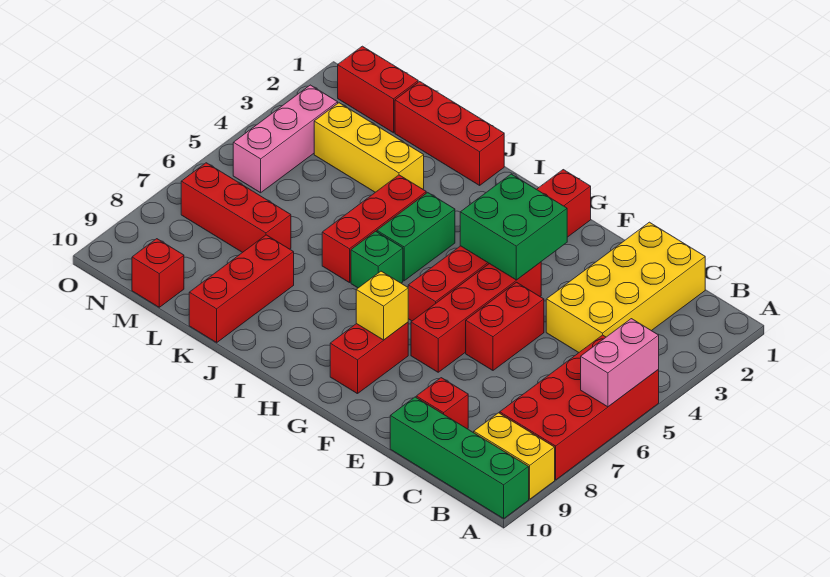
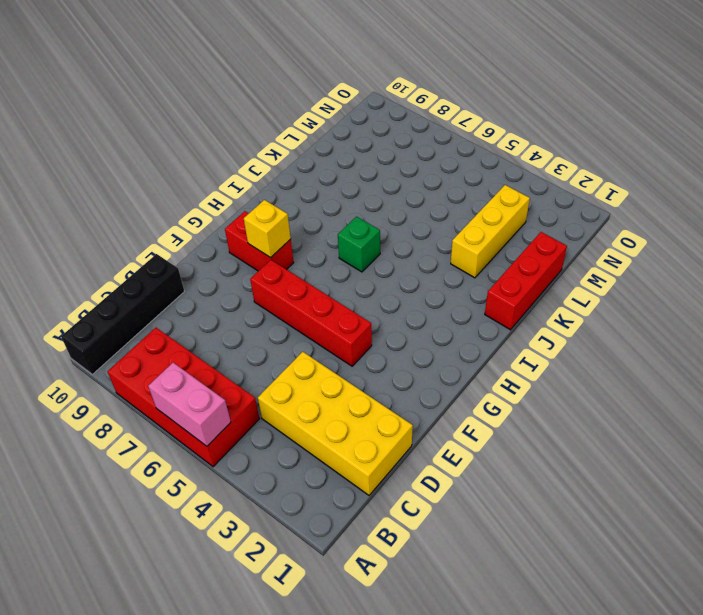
black 1x4 brick [61,254,185,374] -> green 1x4 brick [390,397,529,518]
none -> yellow 1x2 brick [474,413,555,499]
none -> red 1x1 brick [416,378,468,429]
none -> red 1x2 brick [466,282,544,370]

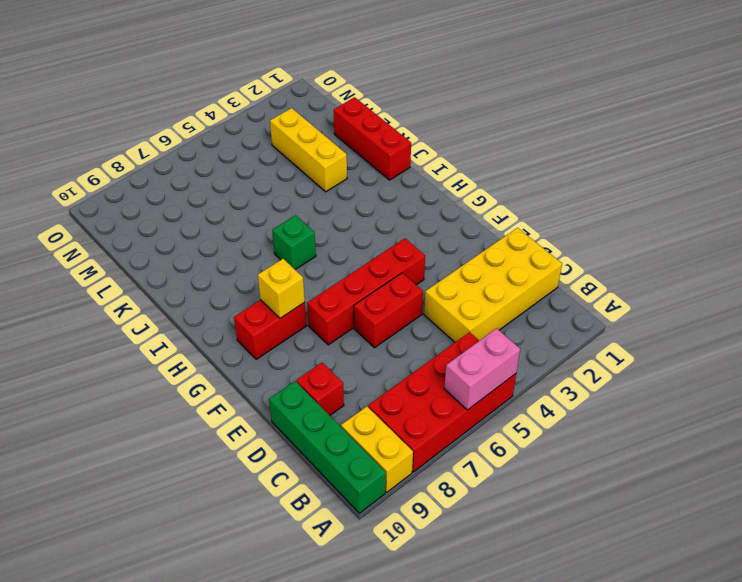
none -> red 1x6 brick [408,170,591,321]
none -> green 1x2 brick [377,193,455,281]
none -> red 1x3 brick [322,175,426,283]

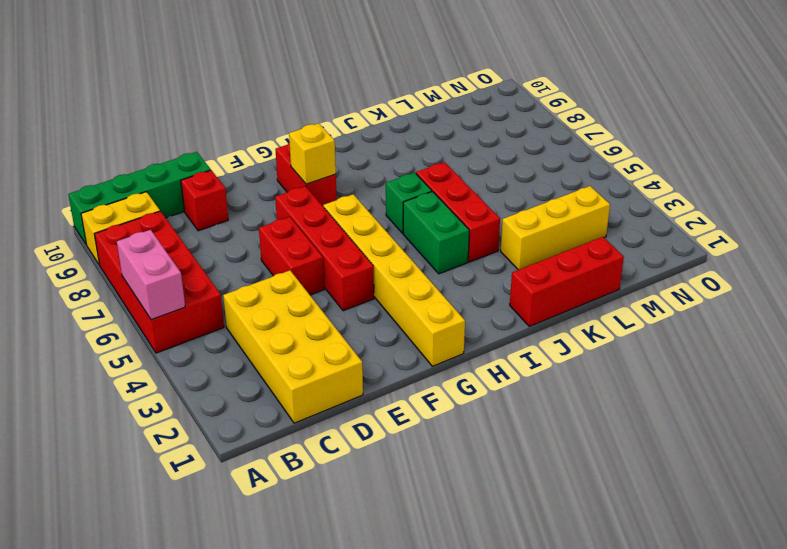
yellow 1x6 brick [323,194,465,366] -> red 1x6 brick [408,170,591,321]
none -> red 1x3 brick [189,235,294,342]
none -> red 1x3 brick [181,163,291,253]
none -> red 1x2 brick [338,46,418,133]

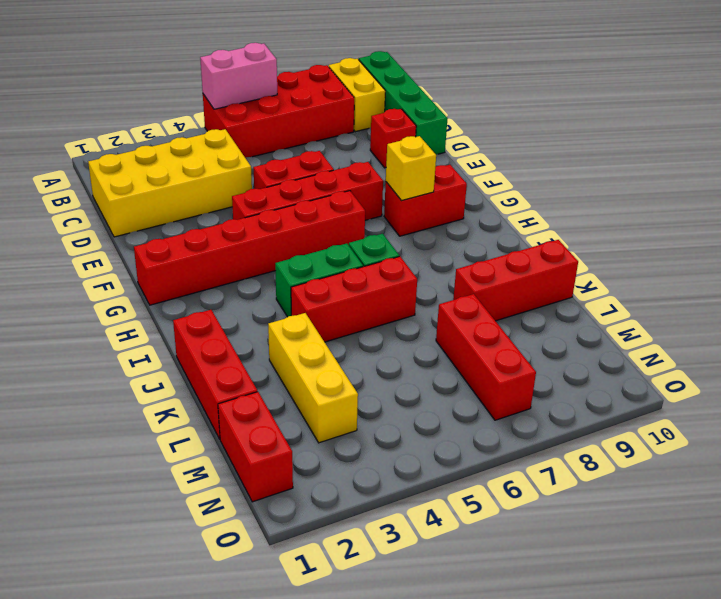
none -> red 1x1 brick [132,239,184,307]
none -> pink 1x3 brick [233,85,338,193]
none -> green 2x2 brick [460,174,567,280]

